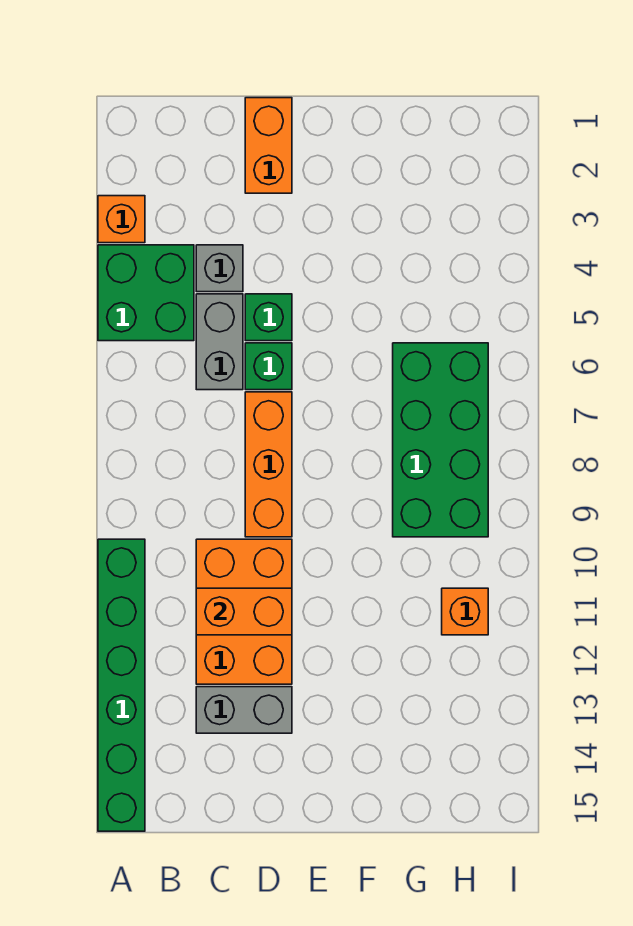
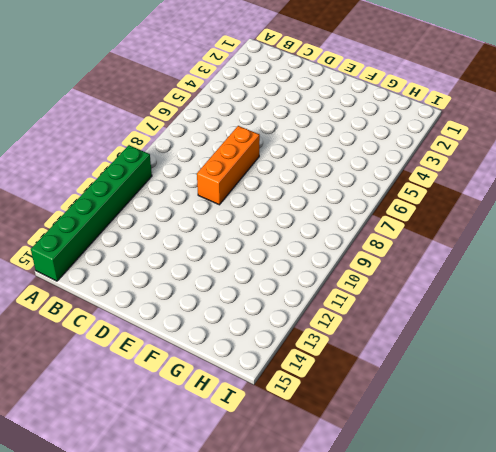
none -> orange 1x1 brick [98,196,145,243]
none -> green 2x2 brick [98,245,194,341]
none -> grey 1x1 brick [196,245,243,292]

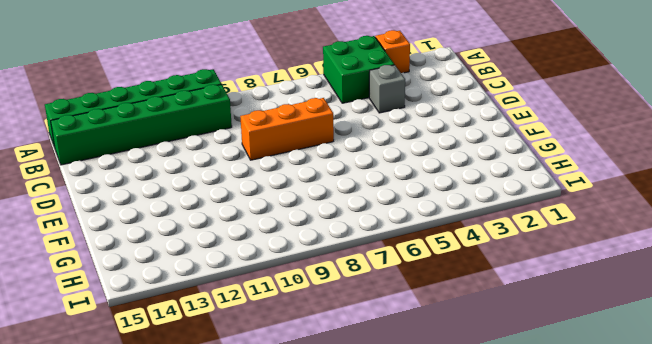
green 1x6 brick [51,84,232,165] -> none
none -> grey 1x2 brick [196,294,243,390]
none -> orange 2x3 brick [196,539,292,684]
none -> grey 1x2 brick [196,687,292,733]

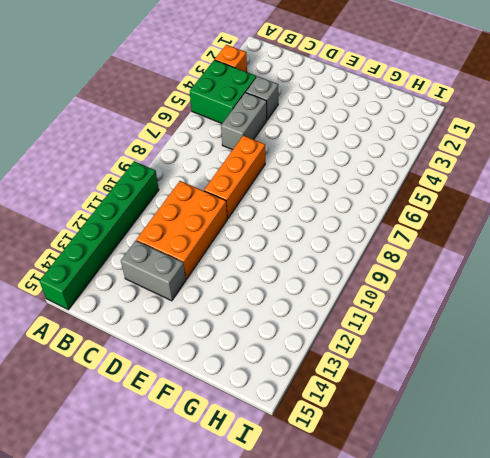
none -> orange 1x2 brick [245,98,292,193]
none -> green 1x1 brick [245,294,292,341]
none -> green 1x1 brick [245,343,292,390]

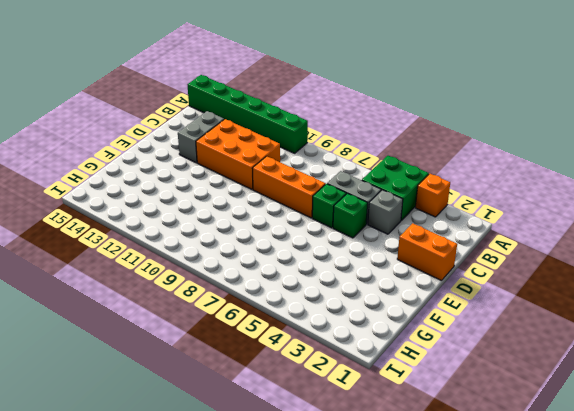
none -> green 2x4 brick [393,343,488,537]
none -> orange 1x1 brick [442,588,488,635]
none -> orange 1x2 brick [196,588,292,635]

